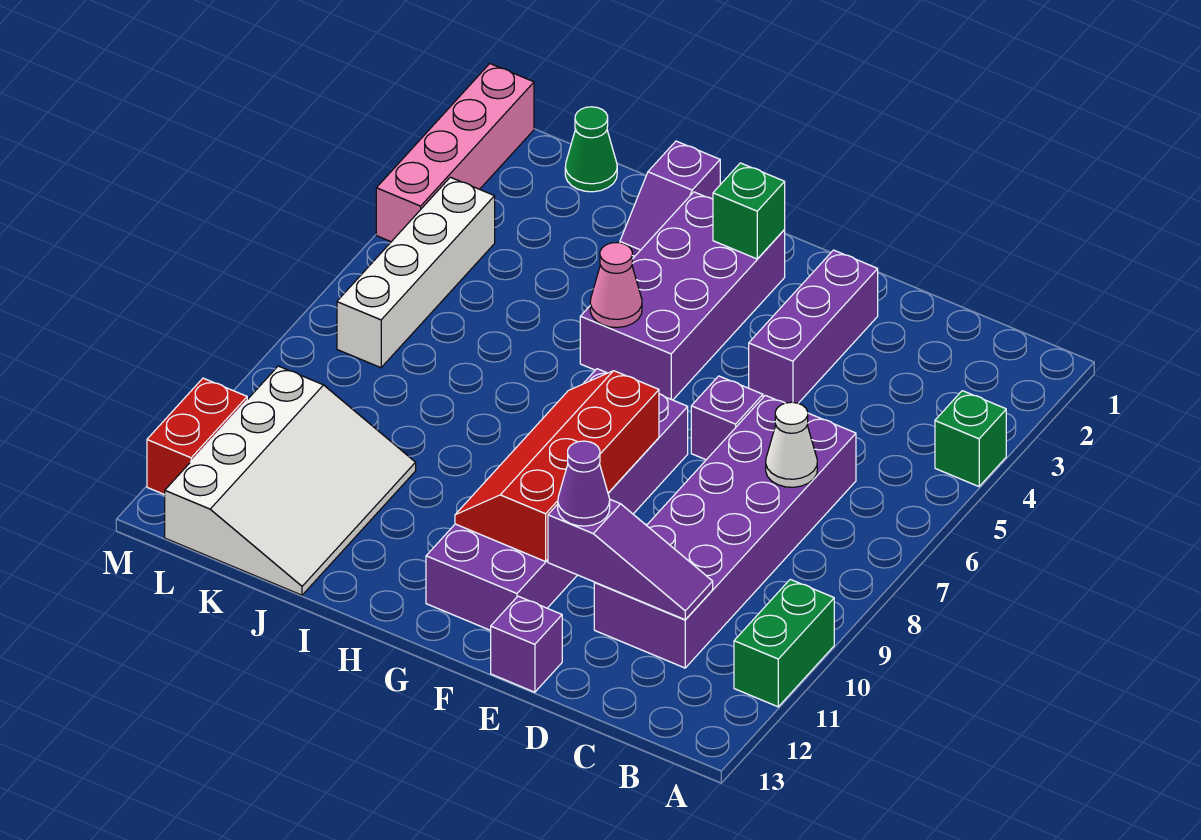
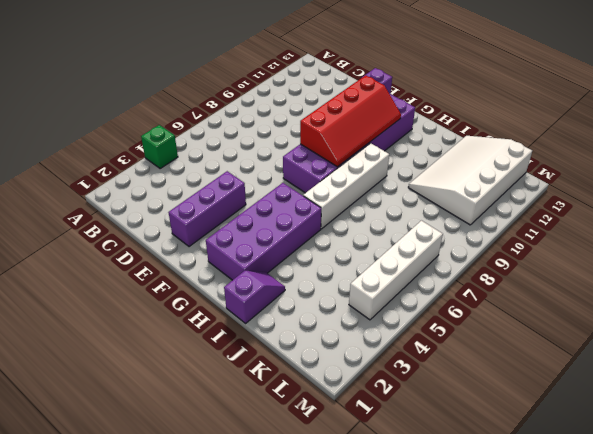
white 1x4 brick [303,143,389,229] -> none
none -> green 1x2 brick [734,579,834,707]
none -> purple 2x6 brick [594,395,856,668]
none -> purple 1x1 brick [691,376,763,460]

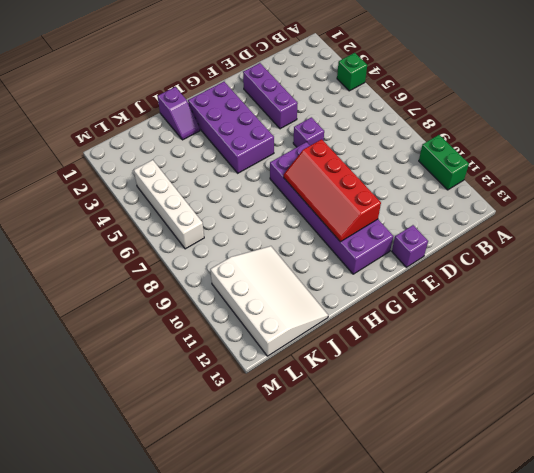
none -> purple 2x6 brick [594,395,856,668]
none -> green 1x1 cone [565,107,617,192]
none -> pink 1x4 brick [376,64,534,242]

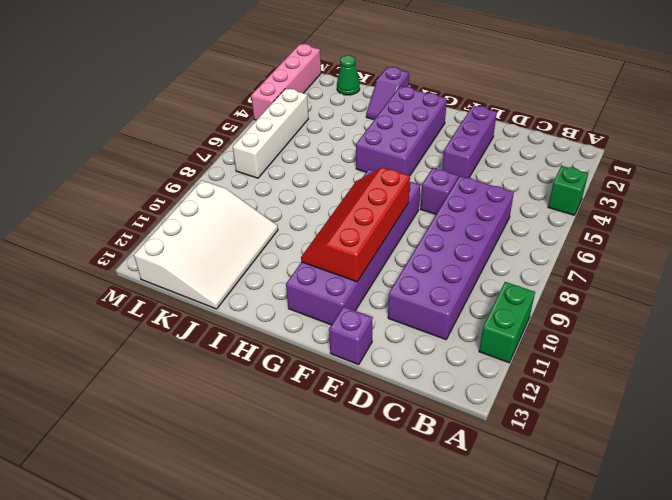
none -> red 1x2 brick [147,378,247,495]
none -> white 1x1 cone [766,402,817,487]
none -> purple 1x3 slope [548,500,713,620]

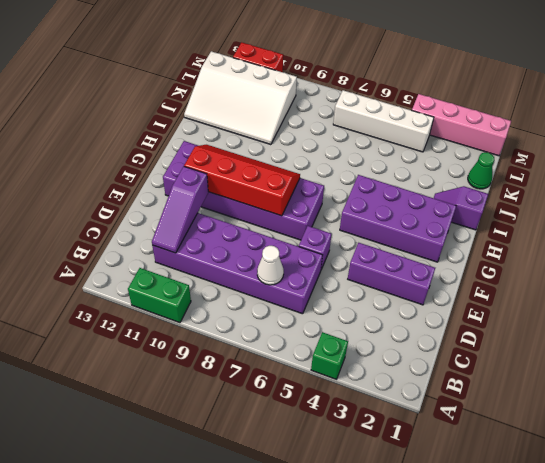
none -> purple 1x1 brick [491,596,562,692]
none -> green 1x1 brick [713,163,785,259]
none -> pink 1x1 cone [590,242,642,327]

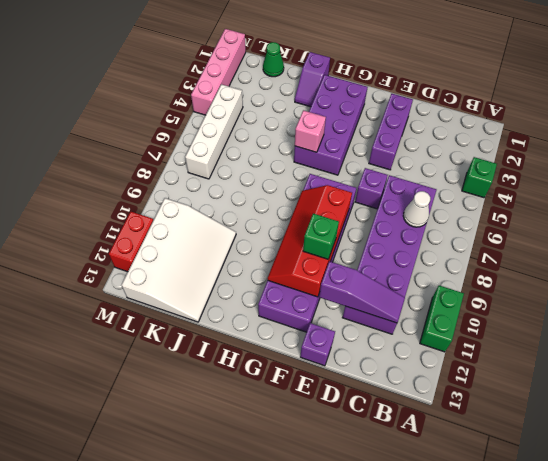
green 1x1 brick [303,214,339,259] -> green 1x1 brick moved to [713,163,785,259]
pink 1x1 brick [295,110,326,152] -> pink 1x1 cone [590,242,642,327]
none -> purple 1x1 cone [558,441,610,526]

